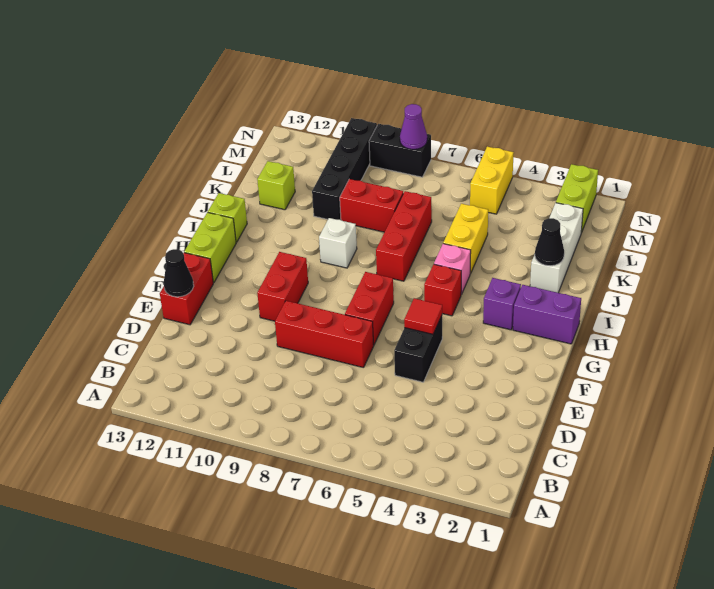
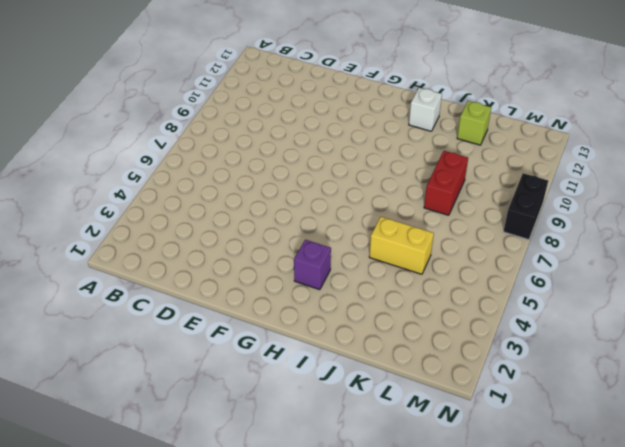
white 1x1 brick [409,88,442,131] -> white 1x1 brick moved to [319,218,357,268]
none -> black 1x2 brick [394,316,442,382]
none -> red 1x3 brick [275,301,374,368]
none -> red 1x2 brick [160,253,213,325]

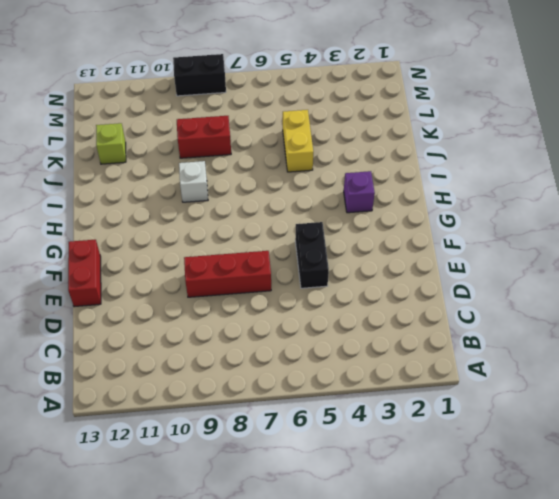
none -> red 1x2 brick [345,272,394,345]
none -> red 1x2 brick [257,252,308,321]
none -> lime 1x2 brick [184,212,236,283]

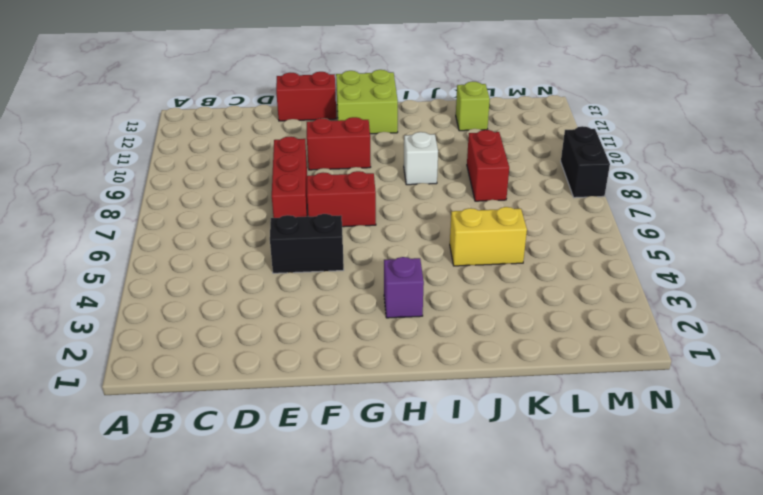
lime 2x2 brick [336,70,398,134] -> lime 1x2 brick [184,212,236,283]
none -> purple 1x2 brick [513,285,581,344]
none -> red 1x1 brick [424,264,461,316]
none -> pink 1x1 brick [434,244,471,295]

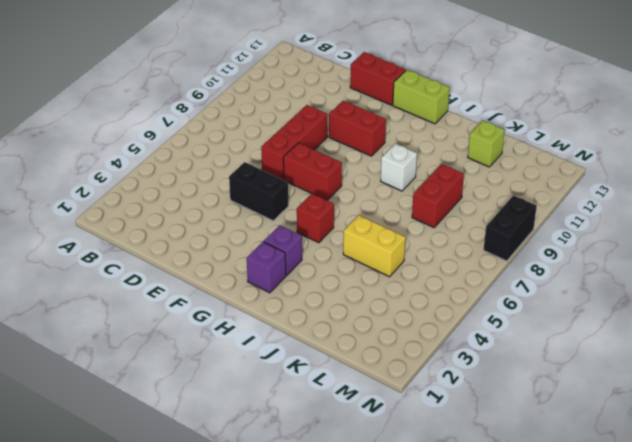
purple 1x1 brick [247,242,286,293] -> purple 1x2 brick [513,285,581,344]
none -> pink 1x1 brick [434,244,471,295]
none -> red 1x3 brick [376,191,432,281]
none -> lime 1x1 brick [208,193,247,242]

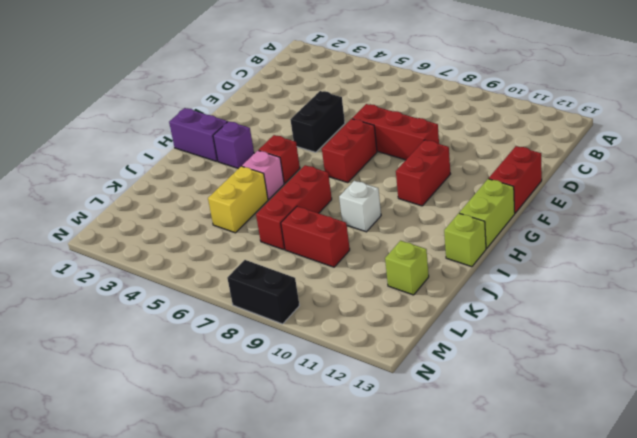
none -> white 1x3 brick [530,203,583,293]
none -> black 1x4 brick [312,118,377,220]
none -> lime 1x2 brick [556,164,598,233]

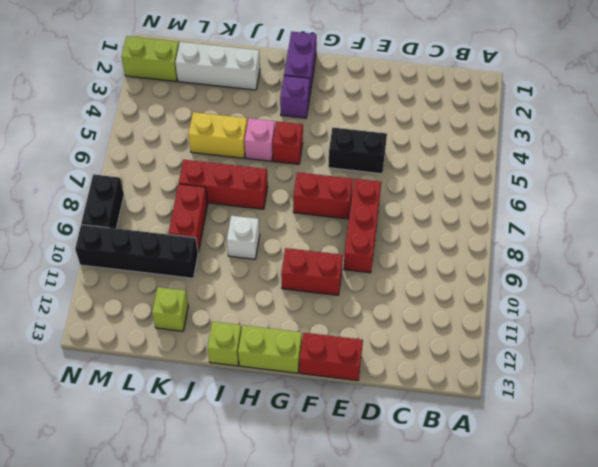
none -> yellow 1x2 brick [470,147,514,214]
none -> black 1x1 cone [164,249,194,297]
none -> red 1x1 tile [404,298,442,334]

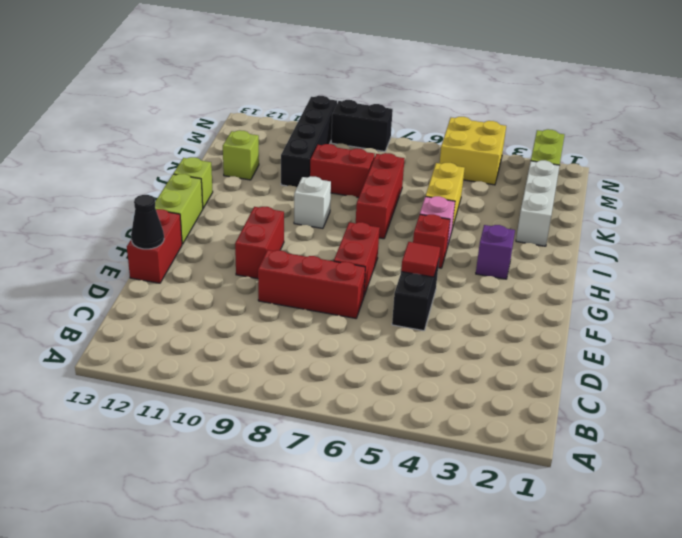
yellow 2x2 brick [440,117,506,185] -> yellow 1x2 brick [470,147,514,214]
none -> purple 1x2 brick [513,285,581,344]
none -> black 1x1 cone [535,218,564,266]
none -> purple 1x1 cone [400,104,427,149]

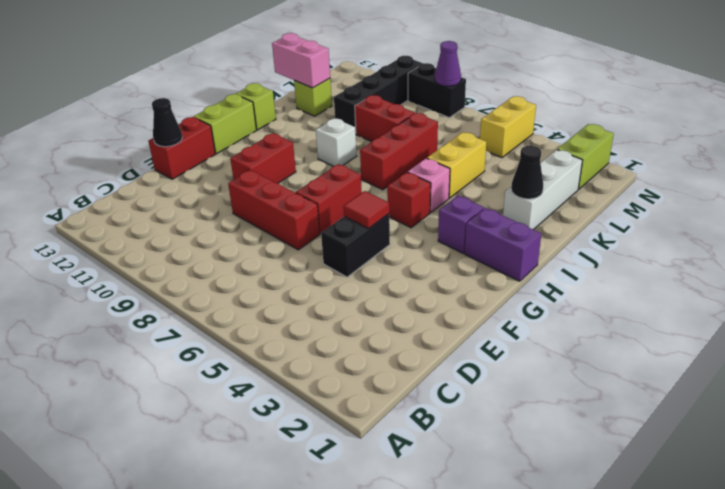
pink 1x2 brick [272,33,330,88] -> none

